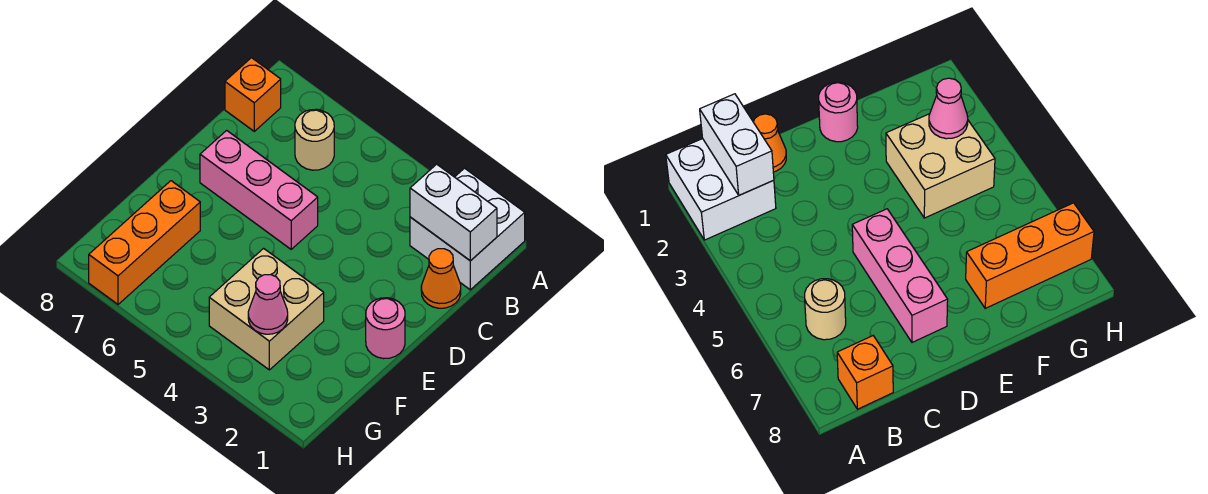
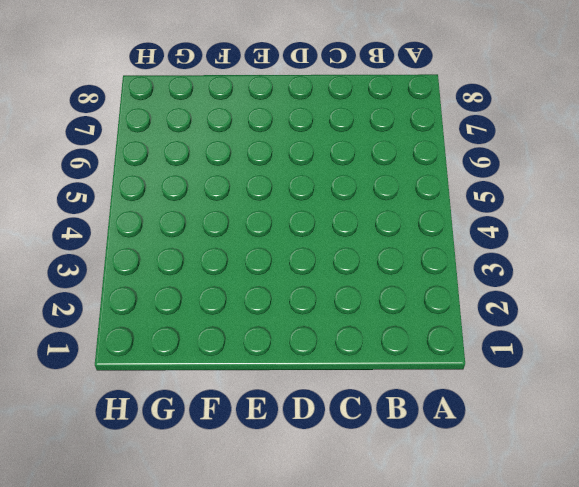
none -> white 2x2 brick [410,168,525,290]
none -> tan 1x1 round brick [295,109,334,170]

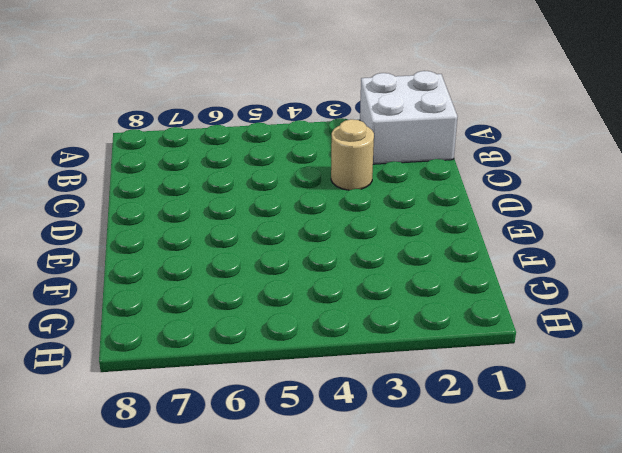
tan 1x1 round brick [331,119,374,190] -> tan 1x1 round brick moved to [295,109,334,170]
none -> orange 1x1 brick [225,58,281,131]
none -> orange 1x1 cone [421,249,461,308]

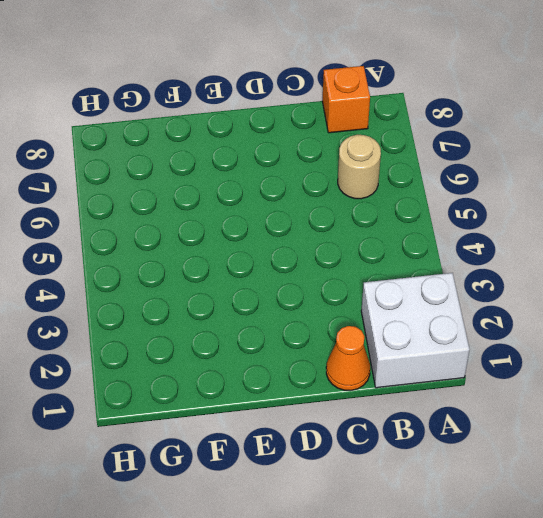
none -> pink 1x3 brick [200,130,318,249]
none -> pink 1x1 round brick [366,298,405,359]

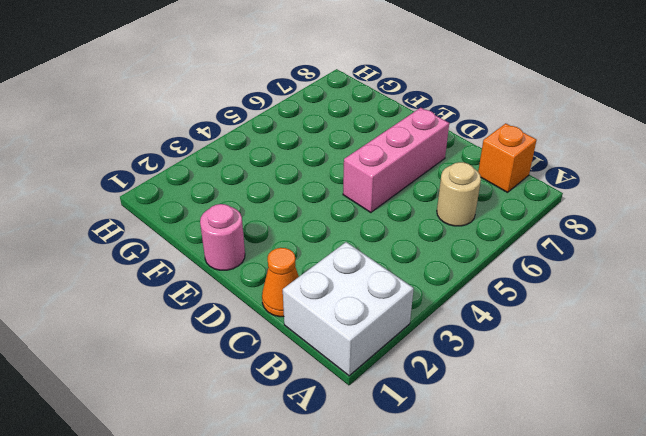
none -> tan 2x2 brick [209,248,324,370]
none -> orange 1x3 brick [89,181,200,304]

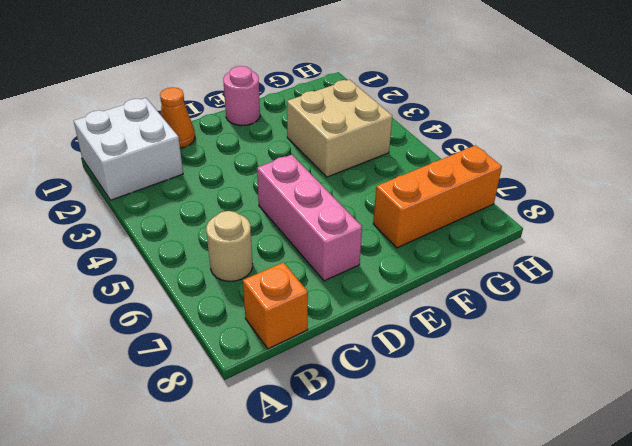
none -> white 1x2 brick [410,164,497,261]
none -> pink 1x1 cone [248,275,288,334]

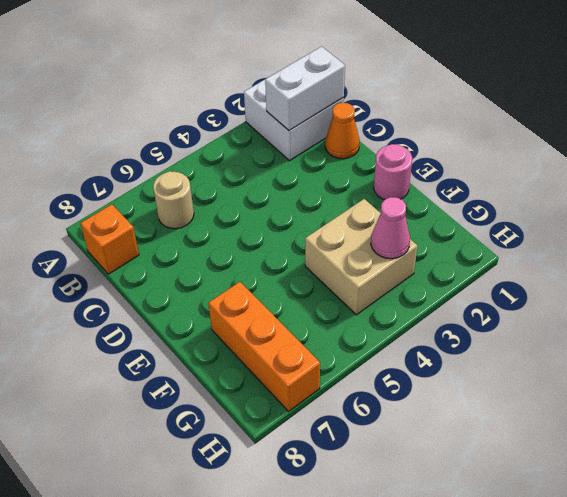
none -> pink 1x3 brick [200,130,318,249]

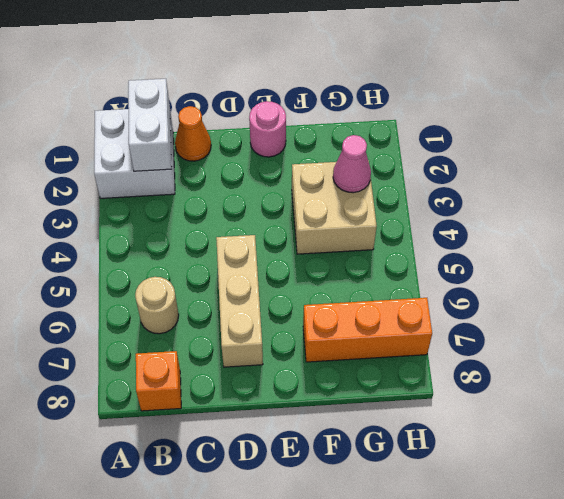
tan 1x3 brick [216,235,263,367] -> pink 1x3 brick [200,130,318,249]

